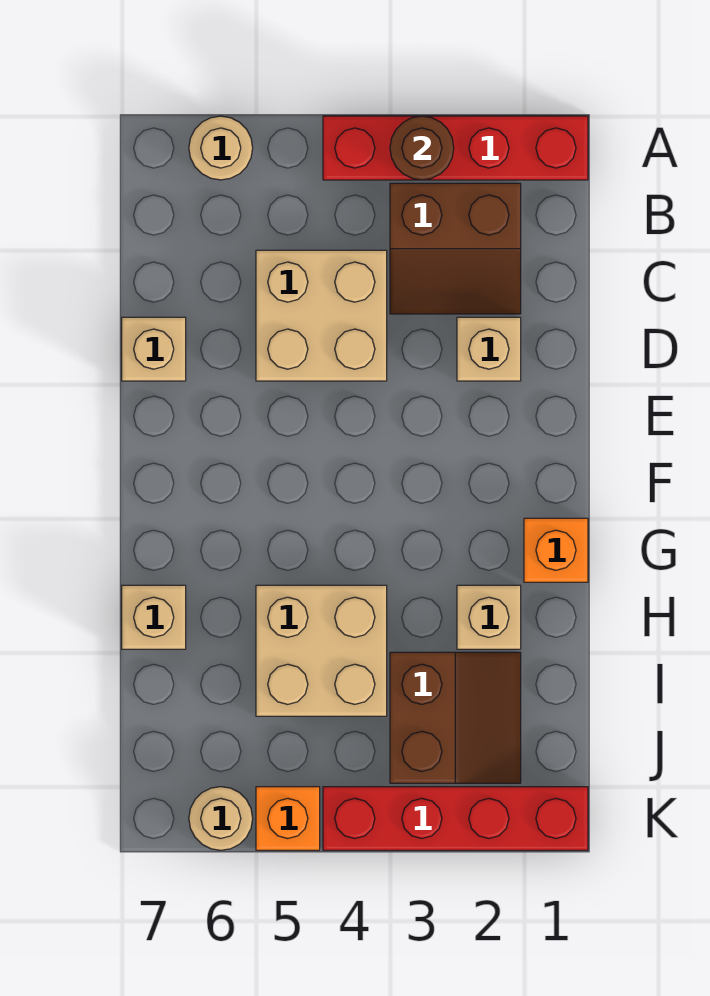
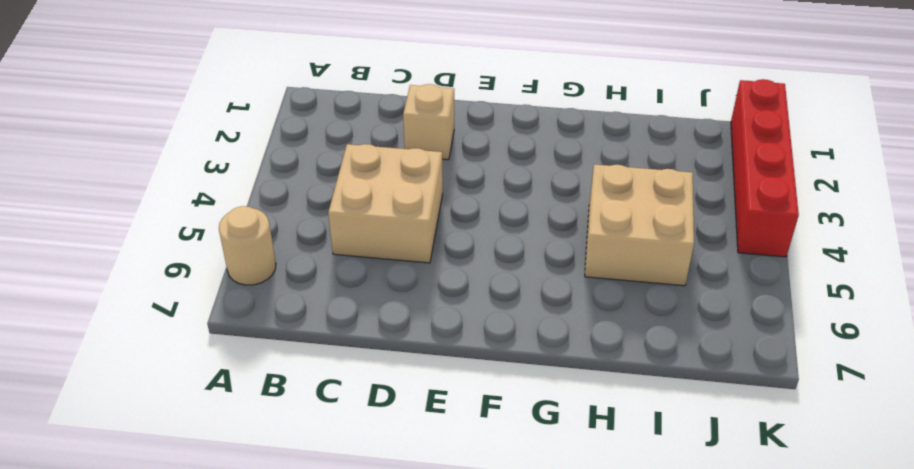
none -> red 1x4 brick [323,116,588,180]
none -> brown 2x2 slope [390,183,521,314]
none -> tan 1x1 brick [122,317,186,381]

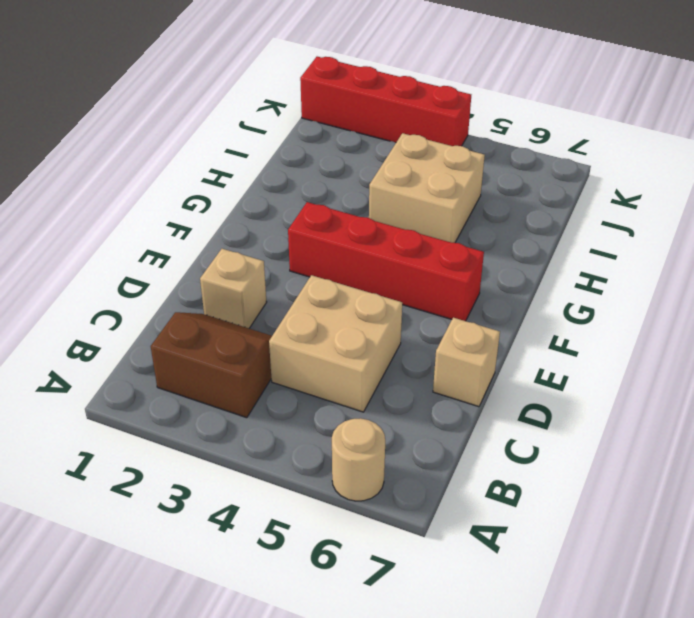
red 1x4 brick [288,202,484,321] -> red 1x4 brick moved to [323,116,588,180]
none -> orange 1x1 brick [524,518,588,582]
none -> tan 1x1 brick [457,585,521,649]
none -> tan 1x1 brick [122,585,186,649]

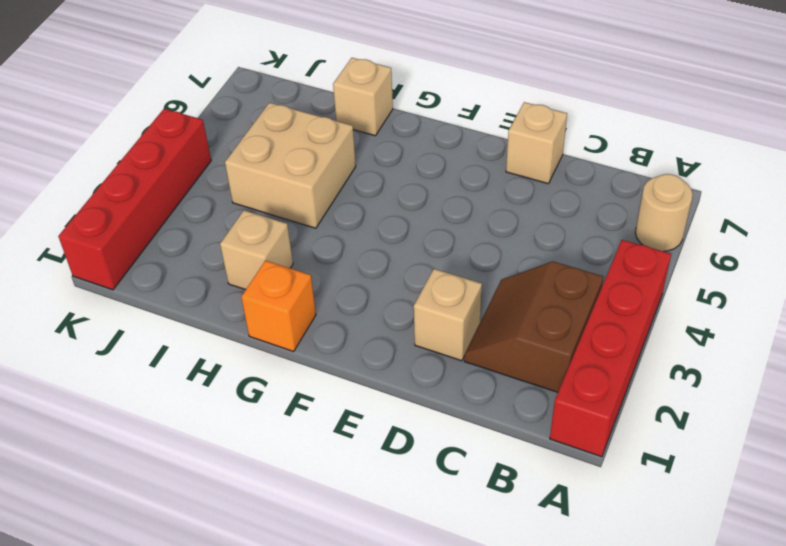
none -> tan 2x2 brick [256,250,387,381]
none -> brown 2x2 slope [390,652,521,783]
none -> orange 1x1 brick [256,787,320,850]

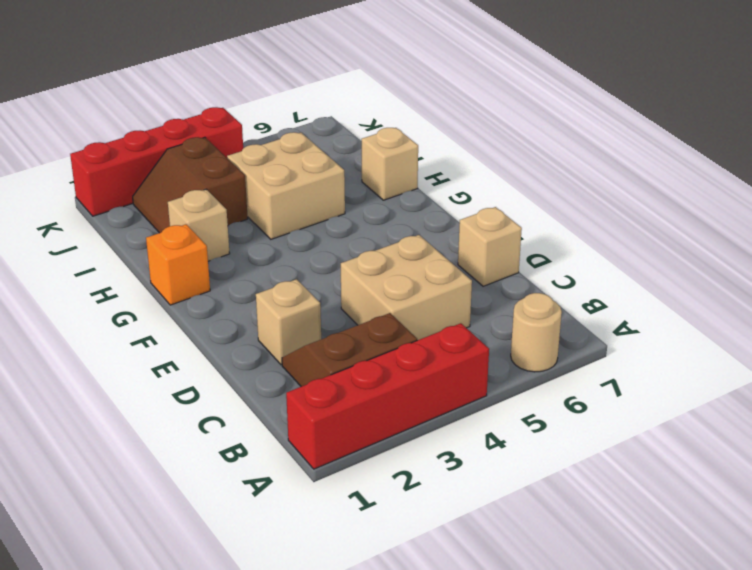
none -> orange 1x1 brick [256,787,320,850]
none -> tan 1x1 round brick [189,787,253,850]
none -> brown 1x1 round brick [390,116,454,180]

